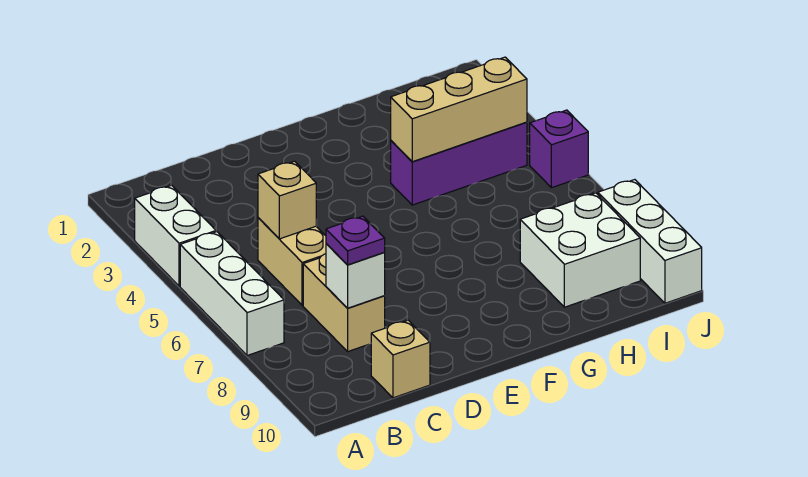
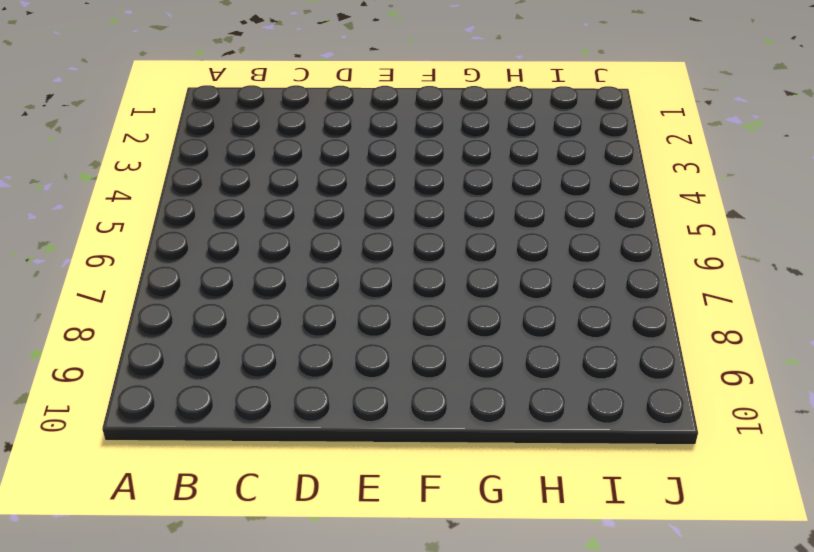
none -> white 1x2 brick [135,185,216,286]
none -> white 1x3 brick [180,232,284,356]
none -> tan 1x2 brick [258,218,326,305]

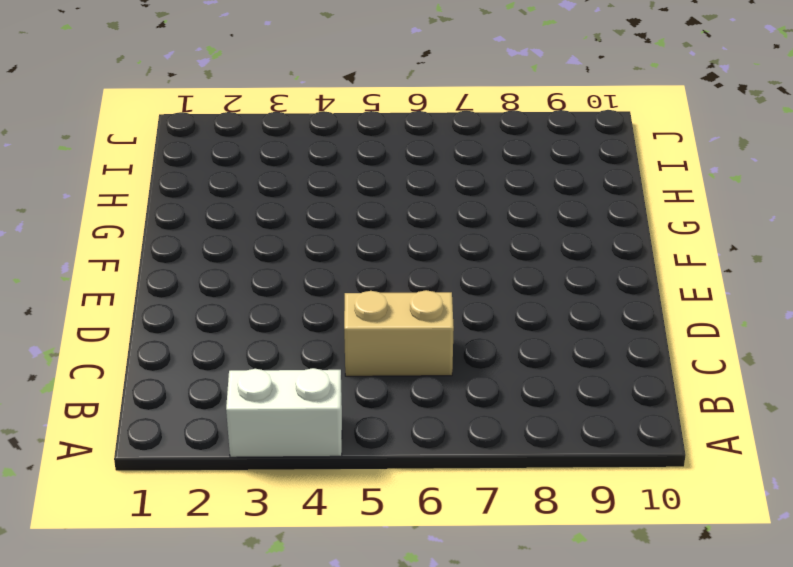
none -> white 1x3 brick [180,232,284,356]
none -> tan 1x2 brick [303,254,385,351]
none -> tan 1x1 brick [371,320,430,398]

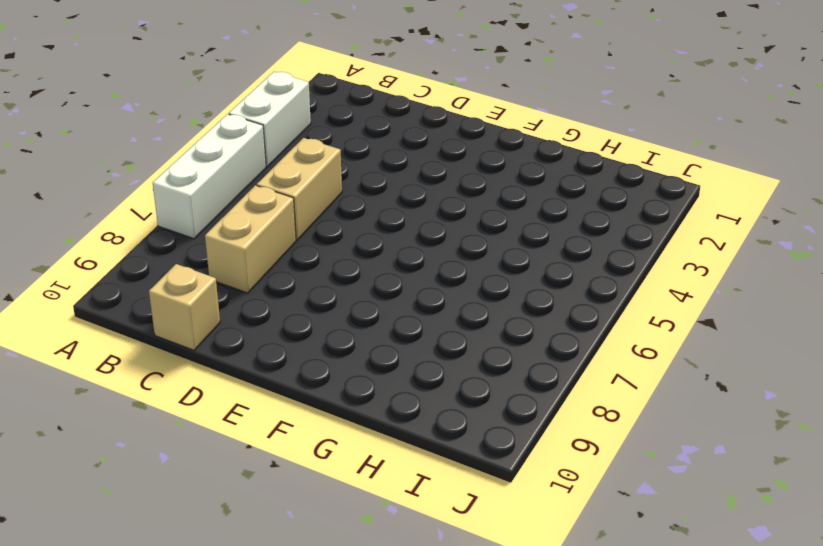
none -> purple 1x3 brick [391,122,527,205]
none -> white 2x2 brick [520,193,640,307]
none -> purple 1x1 brick [530,110,588,188]

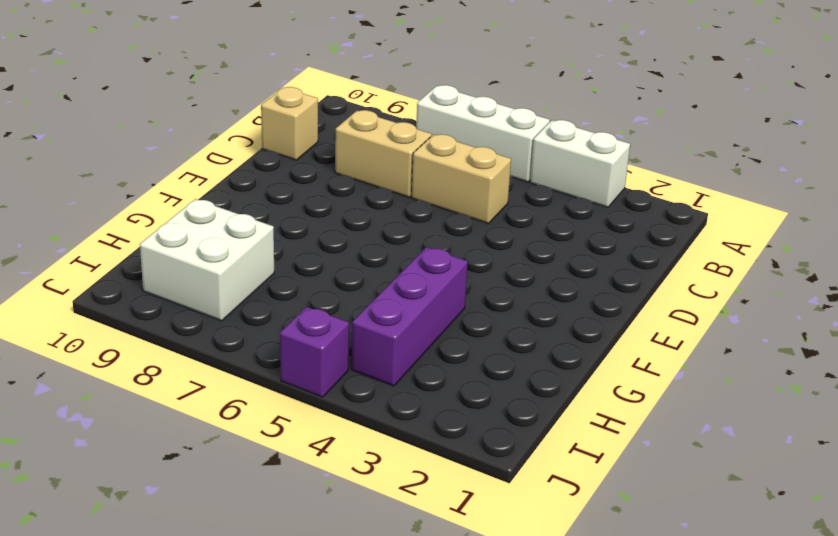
none -> white 1x3 brick [598,180,702,303]
none -> tan 1x1 brick [258,161,316,239]
none -> white 1x1 brick [326,244,385,308]

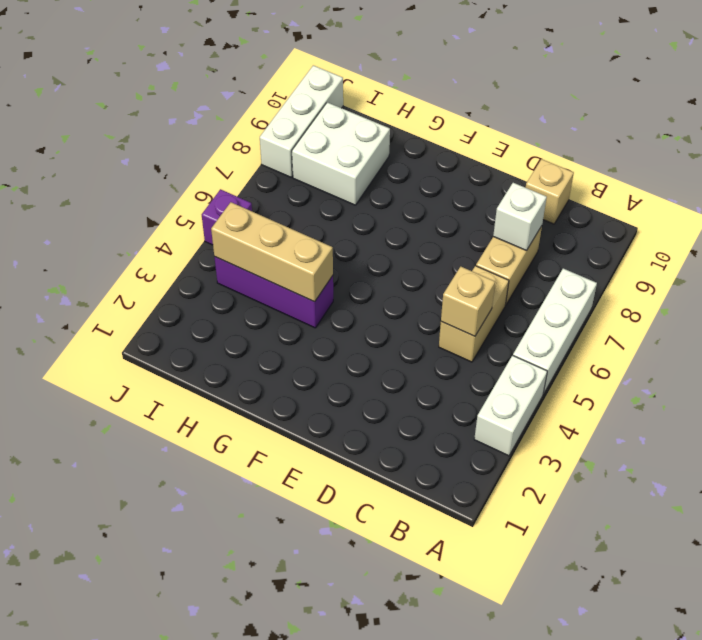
none -> purple 1x1 plate [326,216,385,265]

